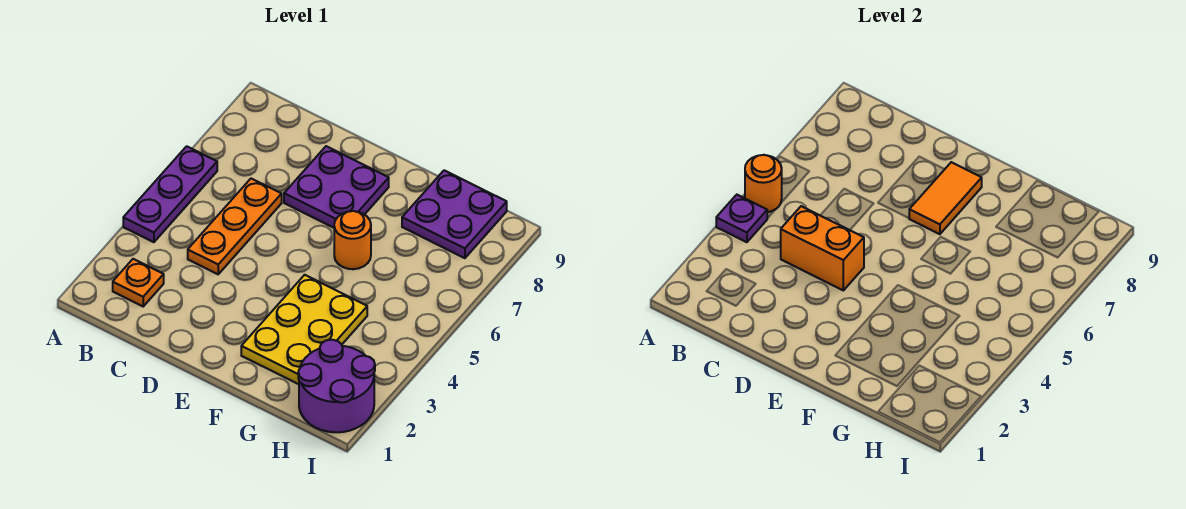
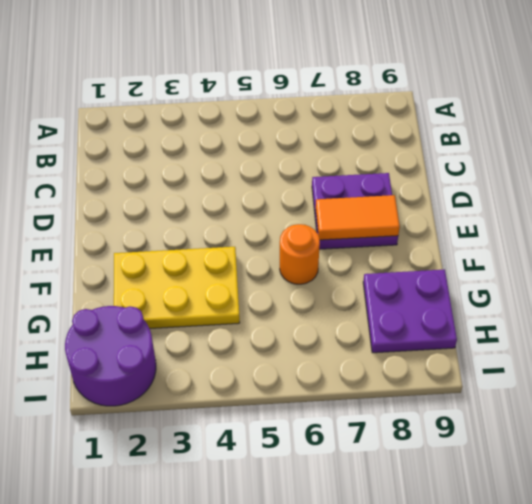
none -> purple 1x3 plate [123,146,217,242]
none -> orange 1x1 plate [113,259,164,306]
none -> orange 1x3 plate [188,179,282,274]

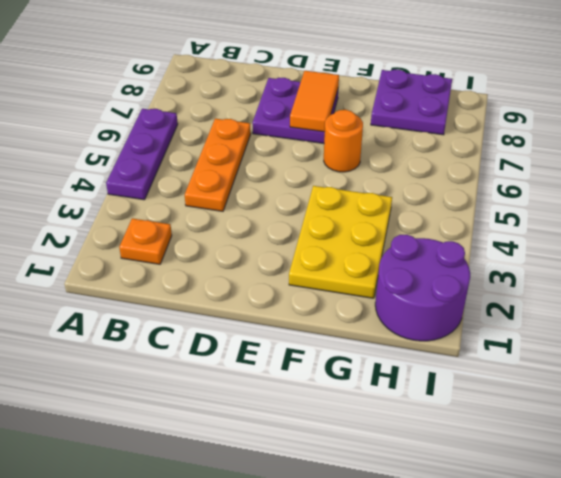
none -> purple 1x1 plate [716,195,767,242]
none -> orange 1x1 round brick [745,155,782,212]
none -> orange 1x2 brick [781,206,864,290]

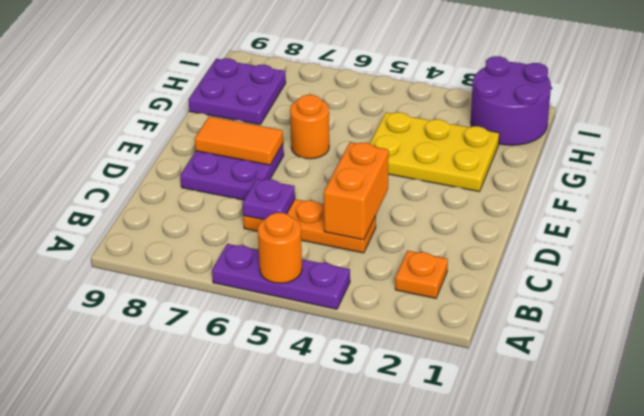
purple 1x1 plate [242,179,295,220] -> purple 1x1 plate moved to [716,195,767,242]

